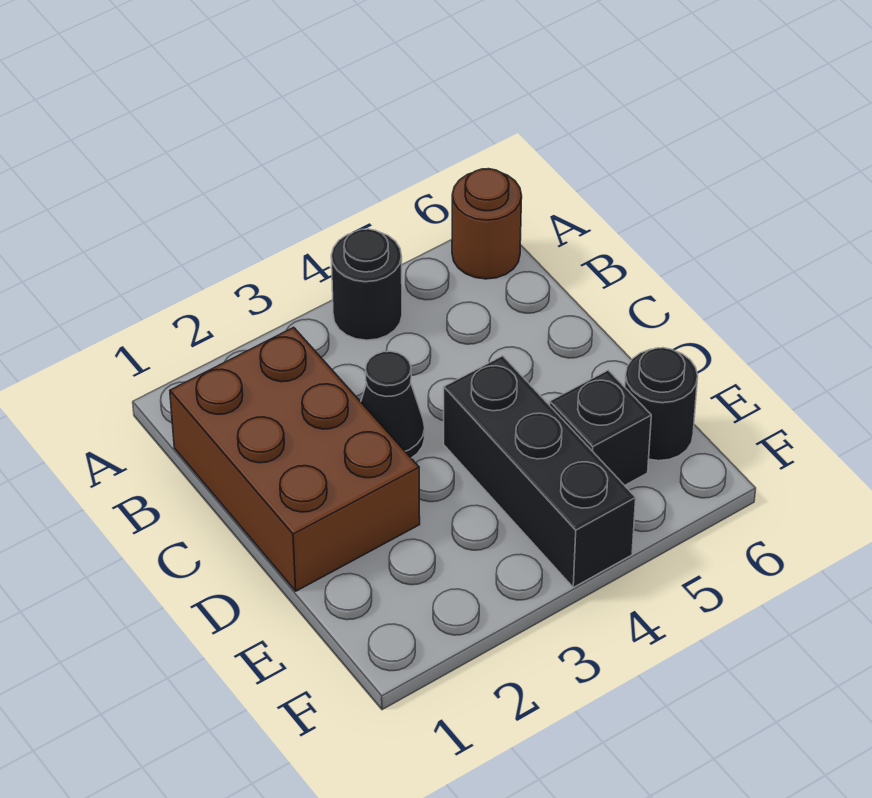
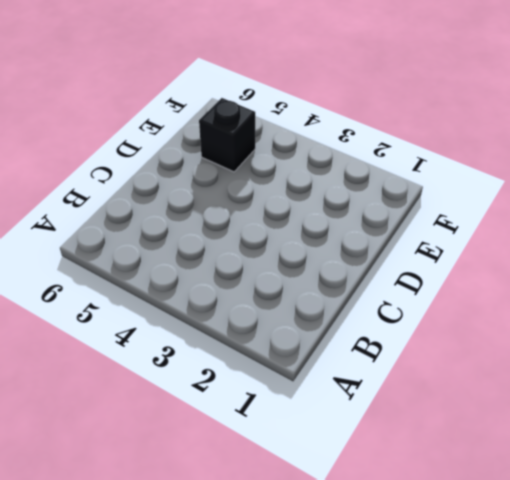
none -> black 1x1 round brick [331,229,402,340]
none -> brown 1x1 round brick [452,169,522,279]

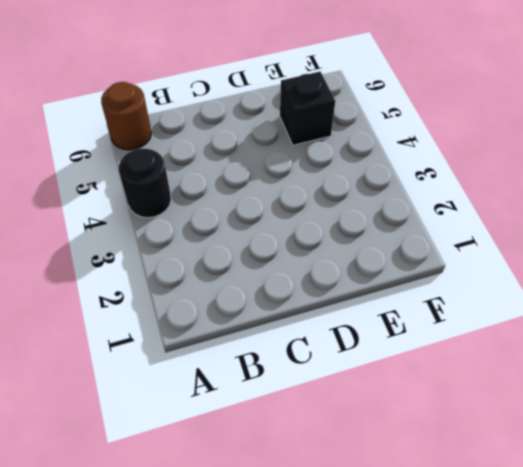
none -> brown 2x3 brick [170,327,420,591]
none -> black 1x1 cone [361,351,425,458]

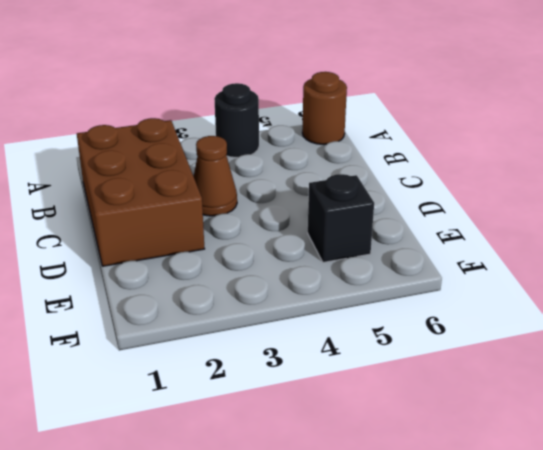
brown 1x1 cone [194,136,237,216] -> black 1x1 cone [361,351,425,458]
none -> black 1x3 brick [444,356,636,587]
none -> black 1x1 round brick [625,348,698,461]

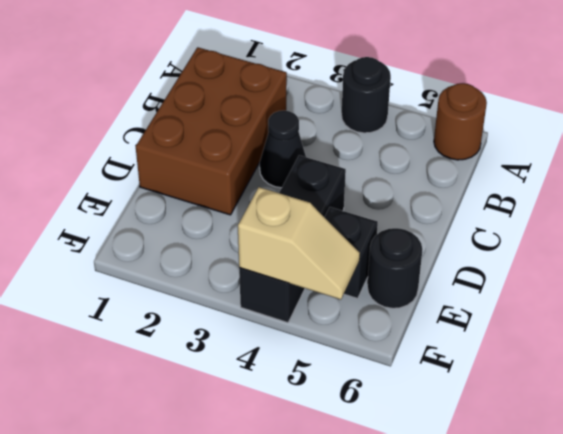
tan 1x2 slope [238,187,360,300] -> none

